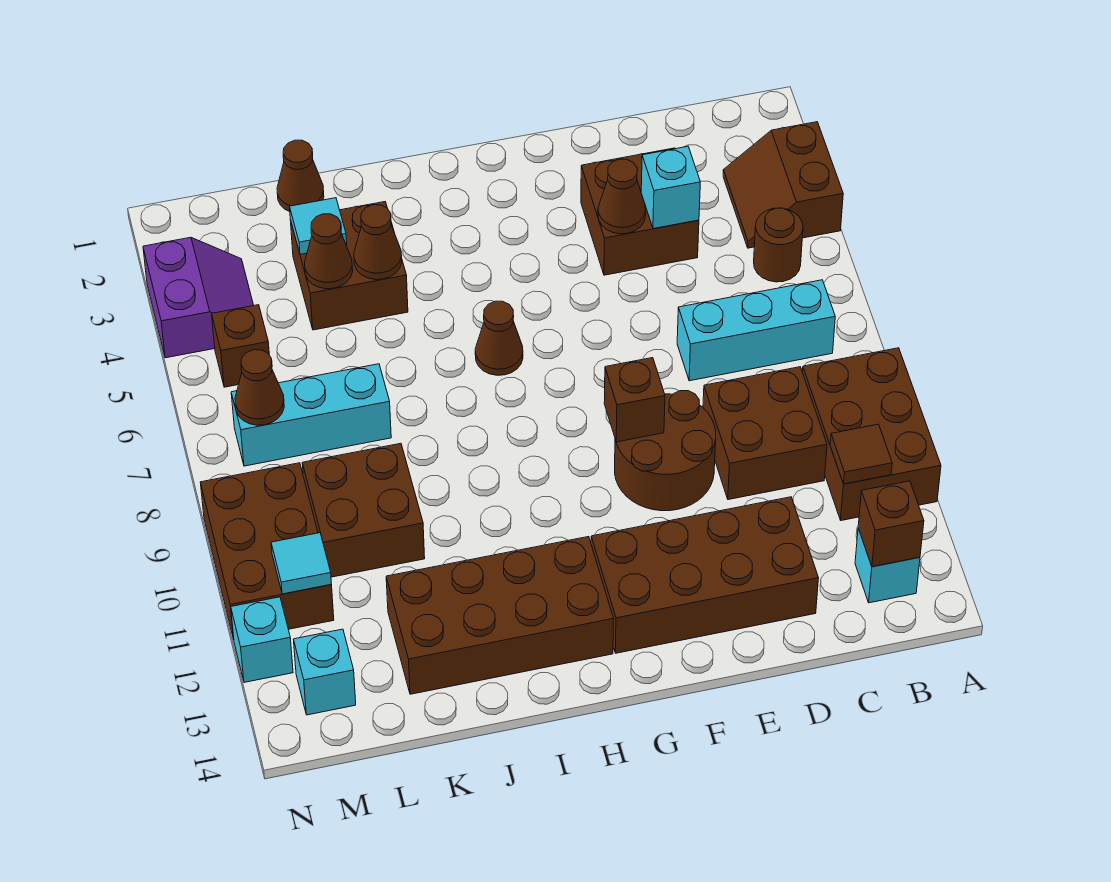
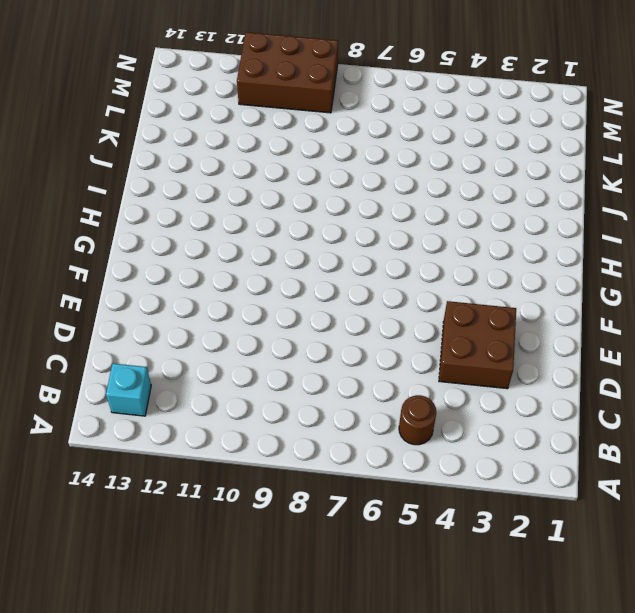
none -> brown 2x2 slope [723,122,843,248]
none -> brown 2x3 brick [802,348,941,520]
none -> cyan 1x3 brick [677,280,835,381]
none -> brown 2x2 brick [703,367,827,500]

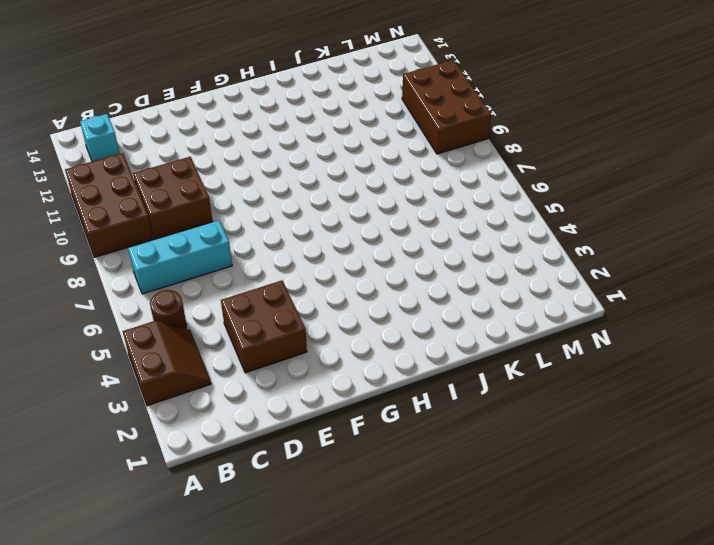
none -> brown 2x4 brick [591,497,818,653]
none -> brown 2x2 round brick [615,391,716,511]
none -> brown 1x1 cone [475,301,523,375]
none -> brown 2x4 brick [386,537,614,694]

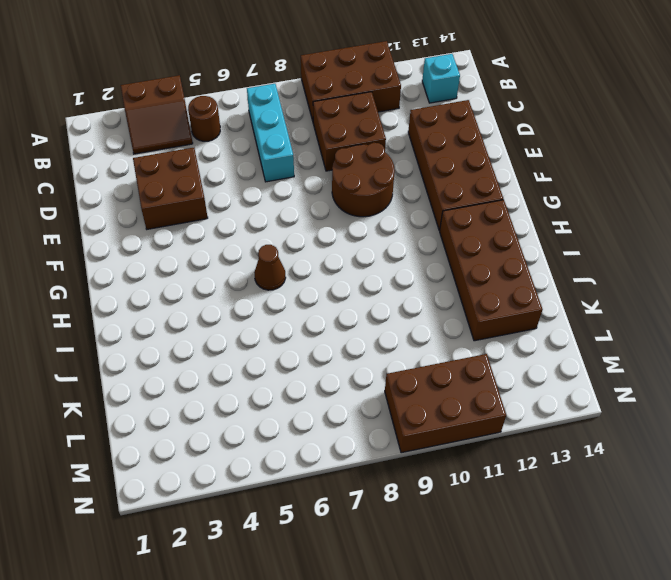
none -> brown 2x2 brick [291,202,408,330]
none -> brown 1x1 cone [277,140,324,212]
none -> cyan 1x3 brick [231,364,391,466]
none -> brown 2x2 brick [302,443,425,577]

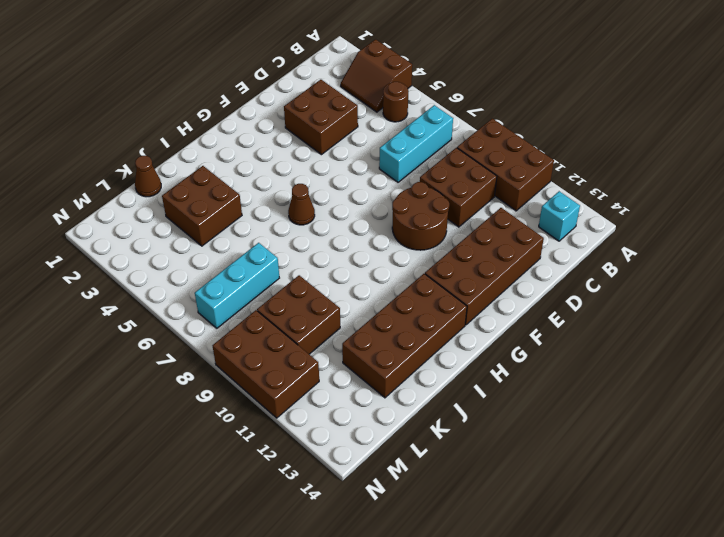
none -> purple 2x2 slope [143,237,254,358]
none -> brown 1x1 brick [212,305,269,387]
none -> cyan 1x1 brick [293,629,356,715]
none -> cyan 1x1 brick [231,597,293,682]

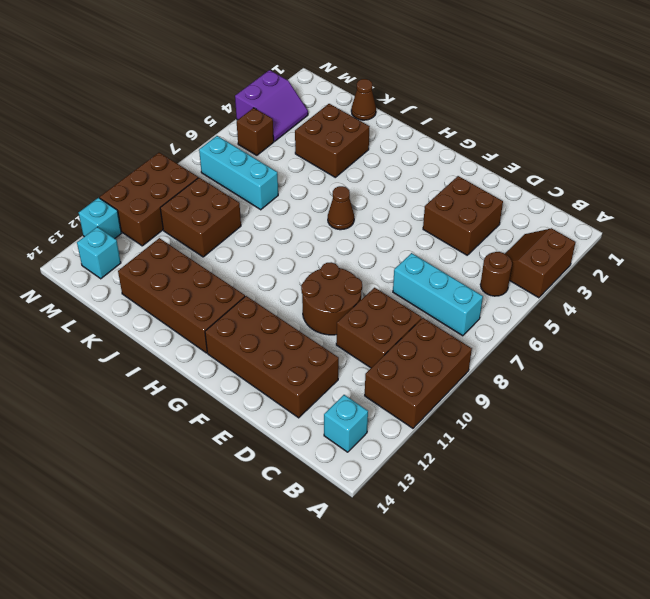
none -> brown 1x1 tile [830,424,892,484]
none -> brown 1x1 brick [858,481,924,567]
none -> cyan 1x1 brick [641,146,700,229]
none -> brown 1x1 cone [598,159,646,234]

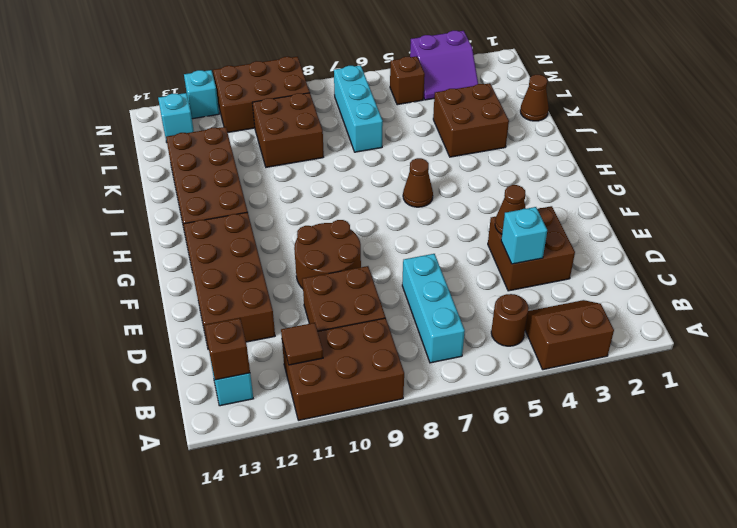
none -> brown 1x1 brick [604,358,665,442]
none -> brown 1x1 cone [354,205,402,280]
none -> cyan 1x1 tile [290,198,347,254]
none -> brown 1x1 cone [305,214,353,289]

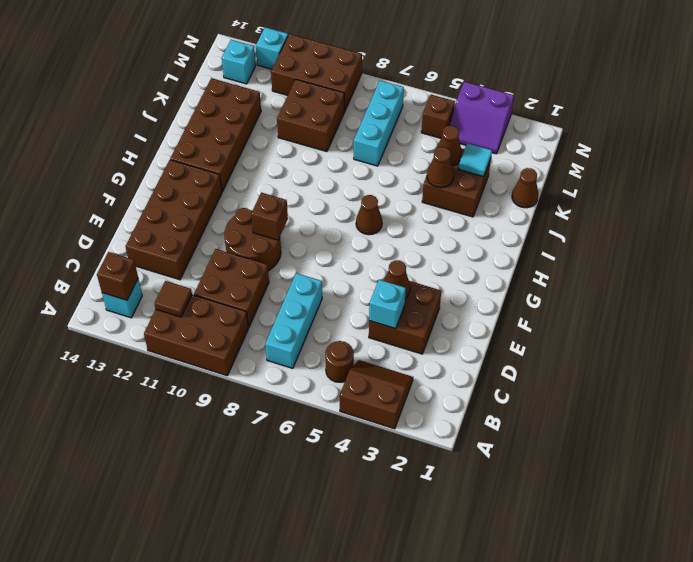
none -> brown 1x1 cone [235,350,284,425]
none -> cyan 1x1 tile [271,533,331,594]

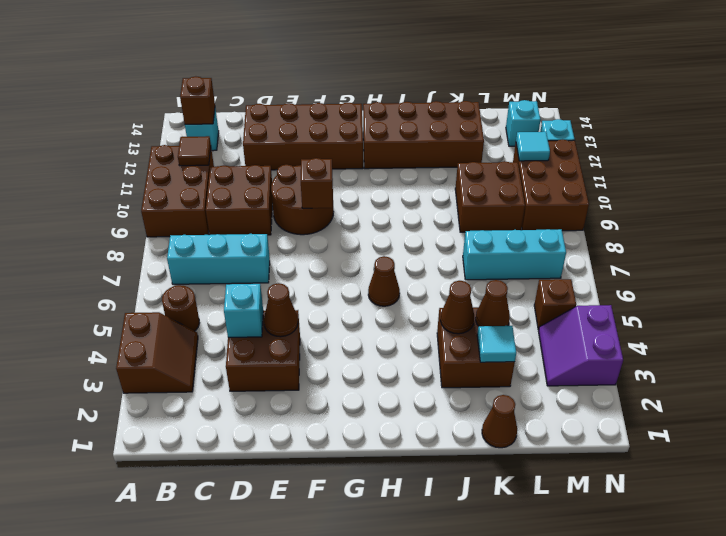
none -> brown 1x1 cone [235,350,284,425]

